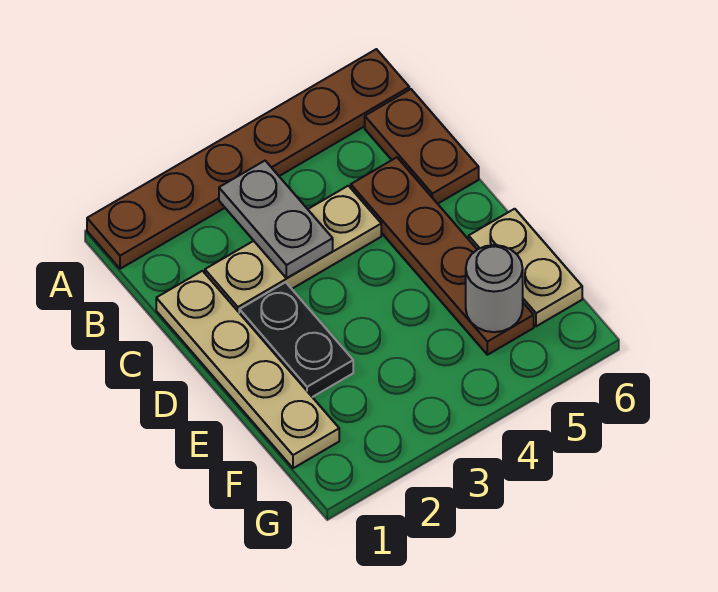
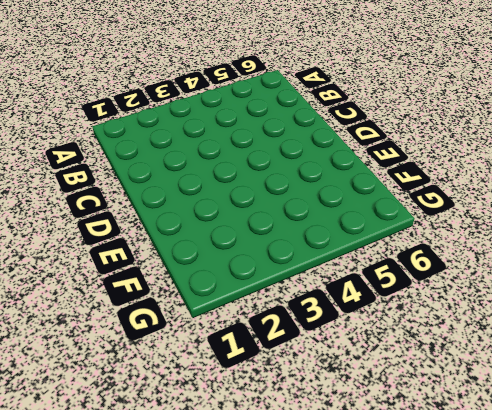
none -> brown 1x6 plate [87,49,409,269]
none -> brown 1x2 plate [365,89,479,204]

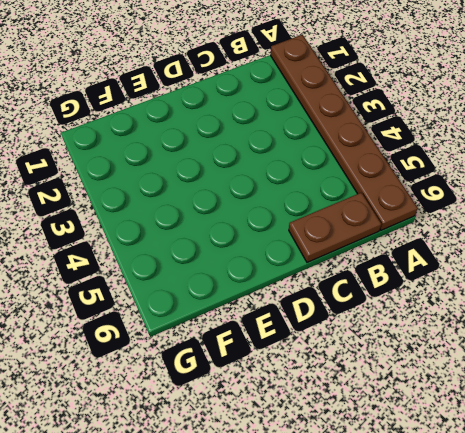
none -> tan 1x4 plate [156,271,339,468]
none -> tan 1x3 plate [205,186,381,312]

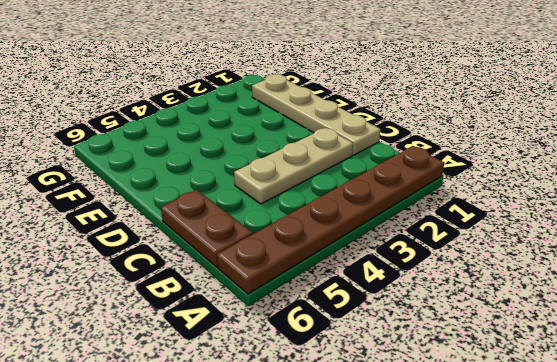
none -> brown 1x4 plate [351,157,534,355]
none -> black 1x2 plate [239,282,353,397]

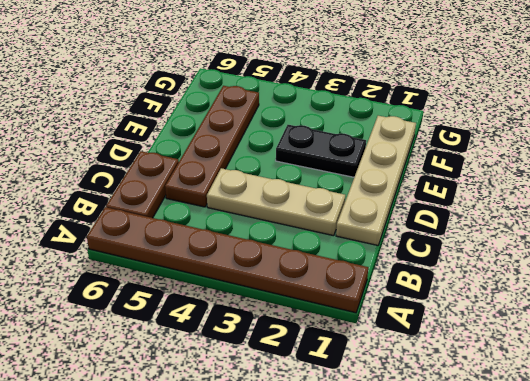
black 1x2 plate [276,125,366,177] -> black 1x2 plate turned to [239,282,353,397]
none -> tan 1x2 plate [469,209,582,326]
none -> grey 1x2 plate [219,161,333,278]

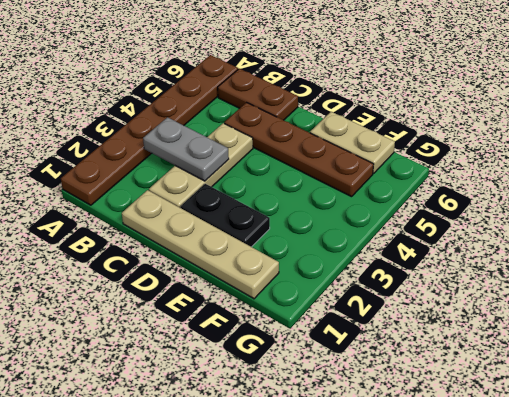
none -> grey 1x1 round brick [466,245,523,332]

